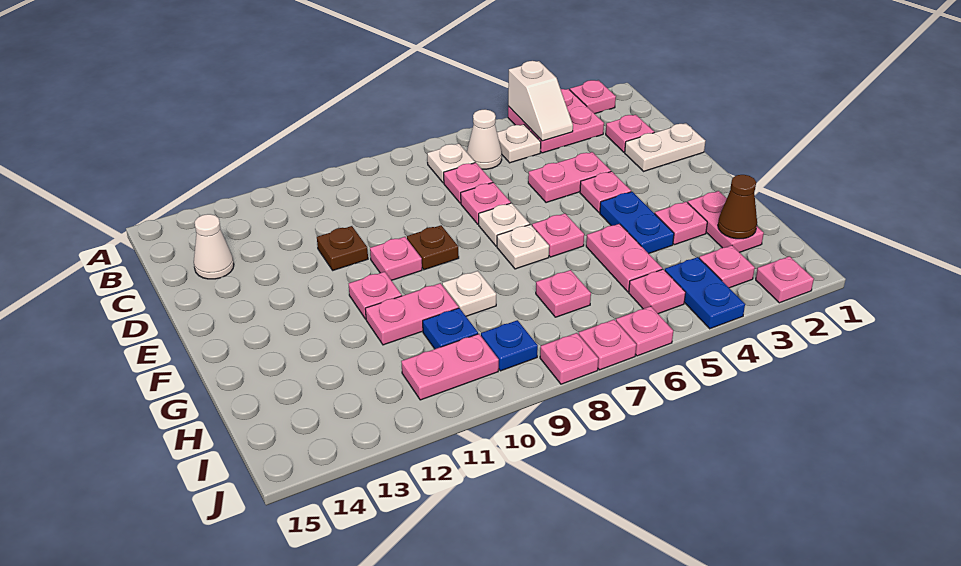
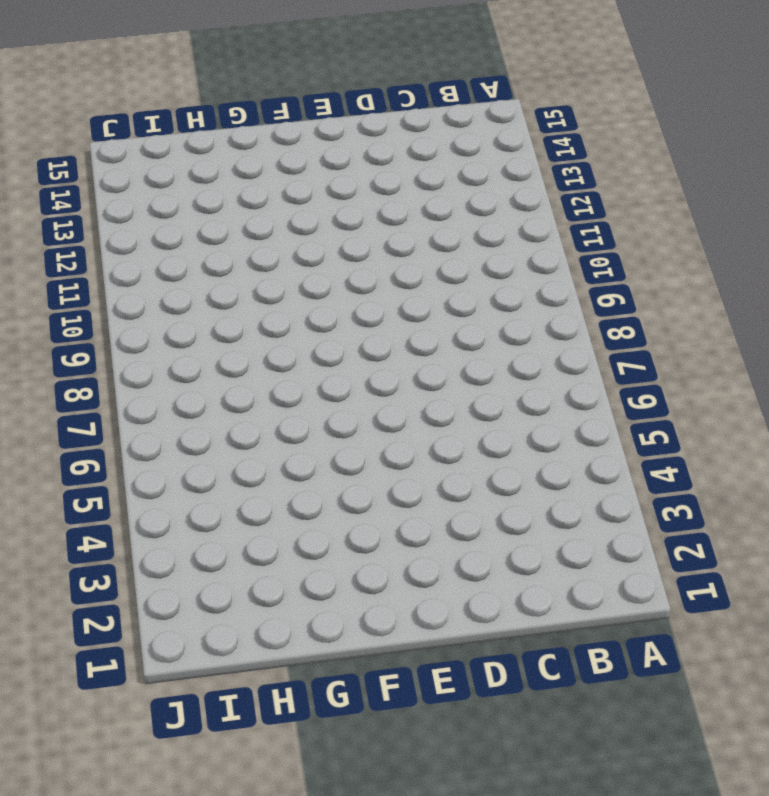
none -> pink 1x1 plate [570,80,616,114]
none -> pink 2x2 plate [508,89,604,153]
none -> white 1x1 plate [497,124,541,163]
none -> white 1x1 cone [467,109,502,169]

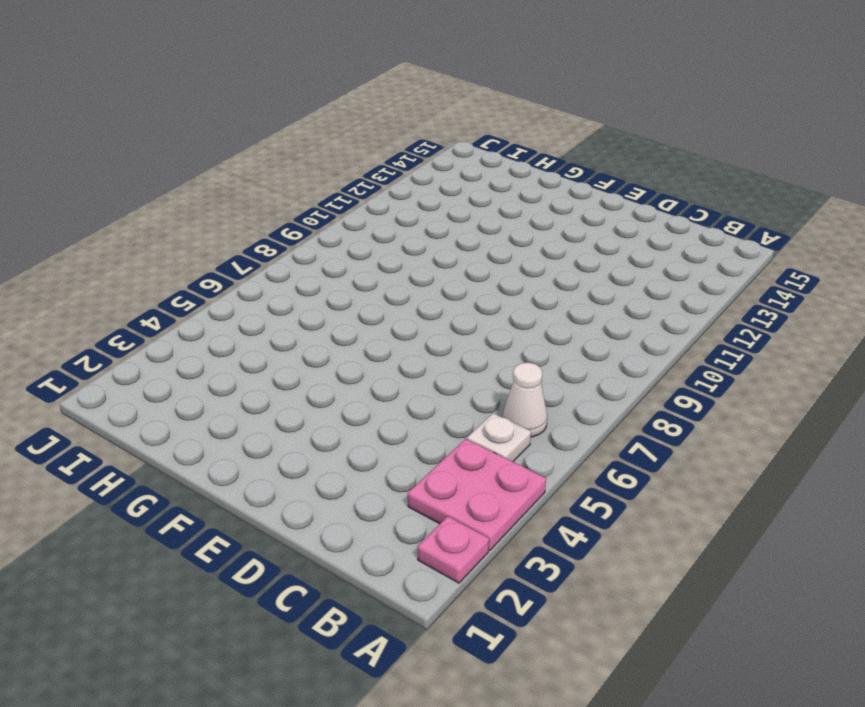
none -> white 1x1 plate [427,143,475,183]
none -> pink 1x1 plate [606,115,654,152]
none -> pink 1x1 plate [444,163,493,203]
none -> white 1x1 cone [194,214,234,279]

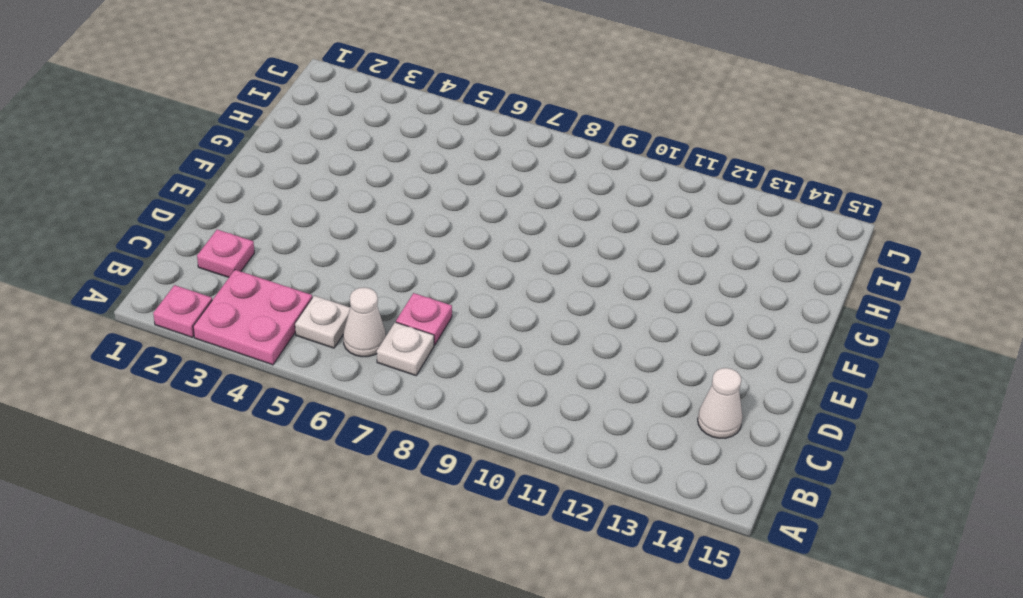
none -> white 1x2 plate [625,123,705,171]
none -> pink 1x2 plate [528,152,611,203]
none -> pink 1x1 plate [461,183,511,224]
none -> brown 1x1 plate [317,226,368,270]

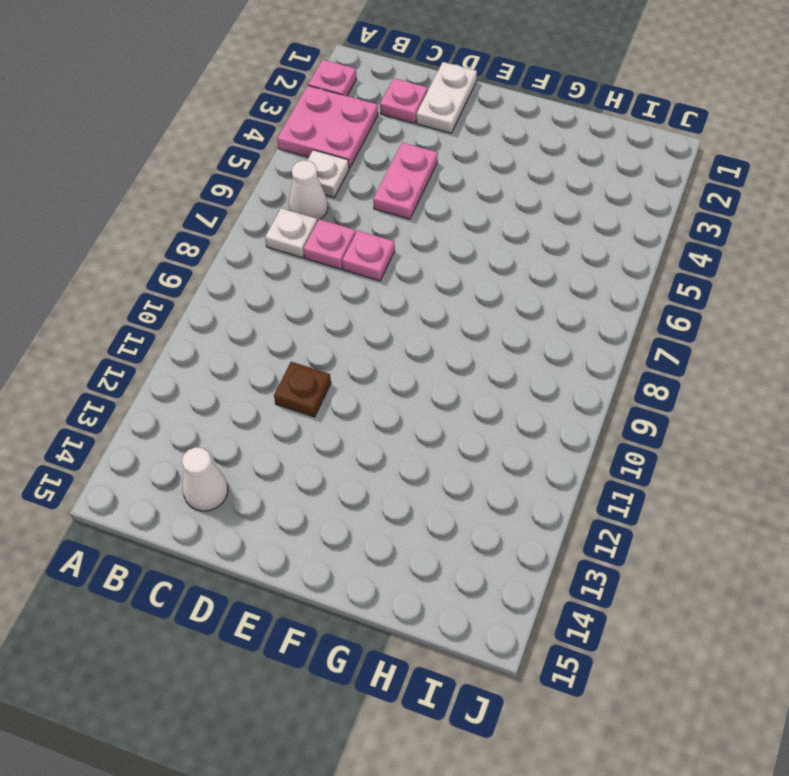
none -> pink 1x1 plate [580,171,631,213]
none -> white 1x1 plate [479,203,530,246]
none -> brown 1x1 plate [407,225,459,270]
none -> pink 1x1 plate [370,237,422,280]

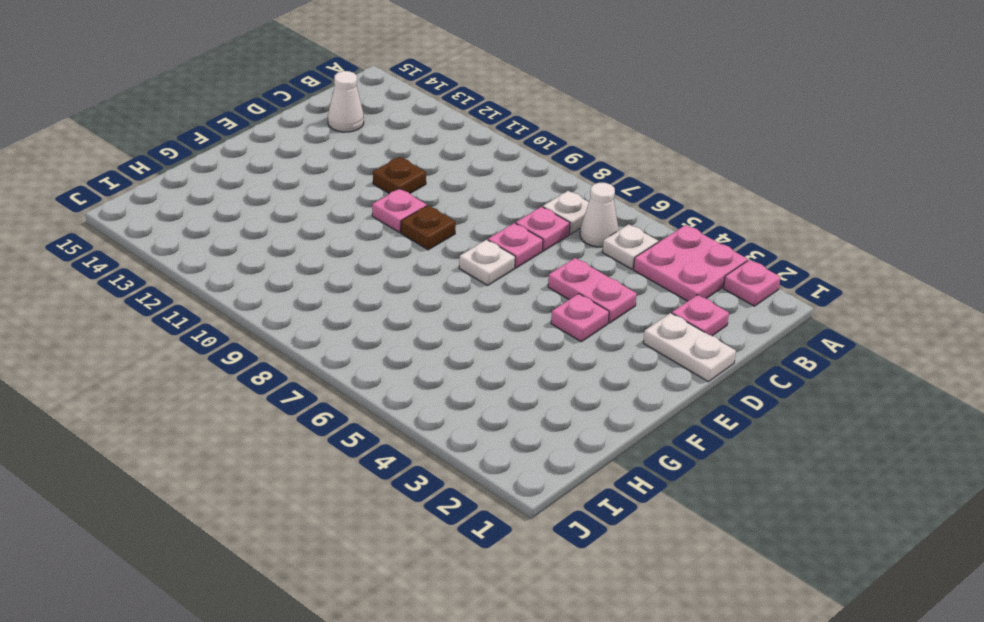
none -> blue 1x2 plate [600,192,674,254]
none -> pink 1x1 plate [532,213,584,257]
none -> white 1x1 plate [497,224,549,269]
none -> pink 1x1 plate [349,272,402,319]

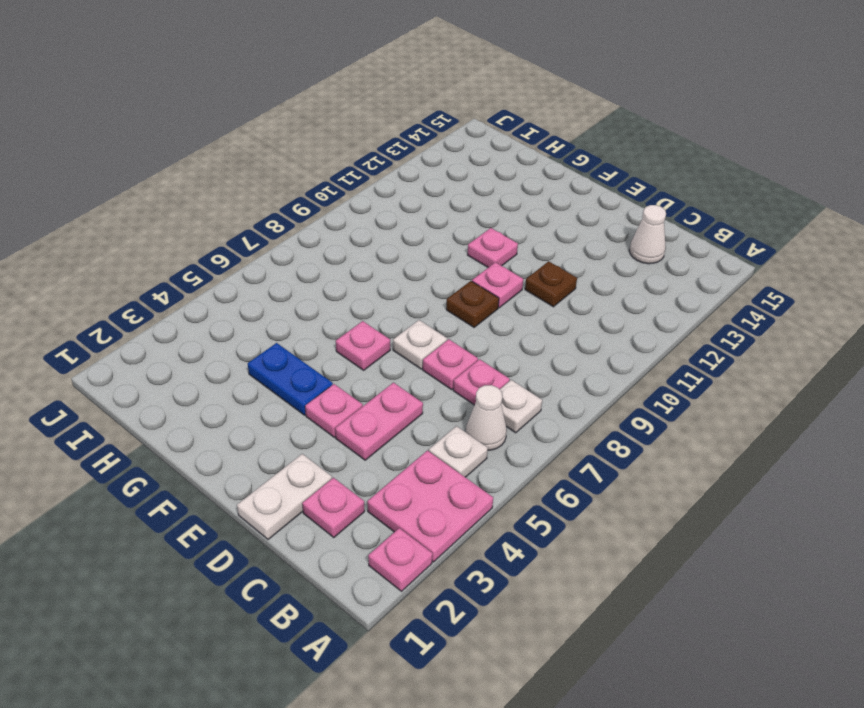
none -> white 1x1 plate [497,224,549,269]
none -> pink 1x2 plate [688,191,764,252]
none -> pink 1x1 plate [655,202,707,245]
none -> pink 1x2 plate [586,224,662,292]

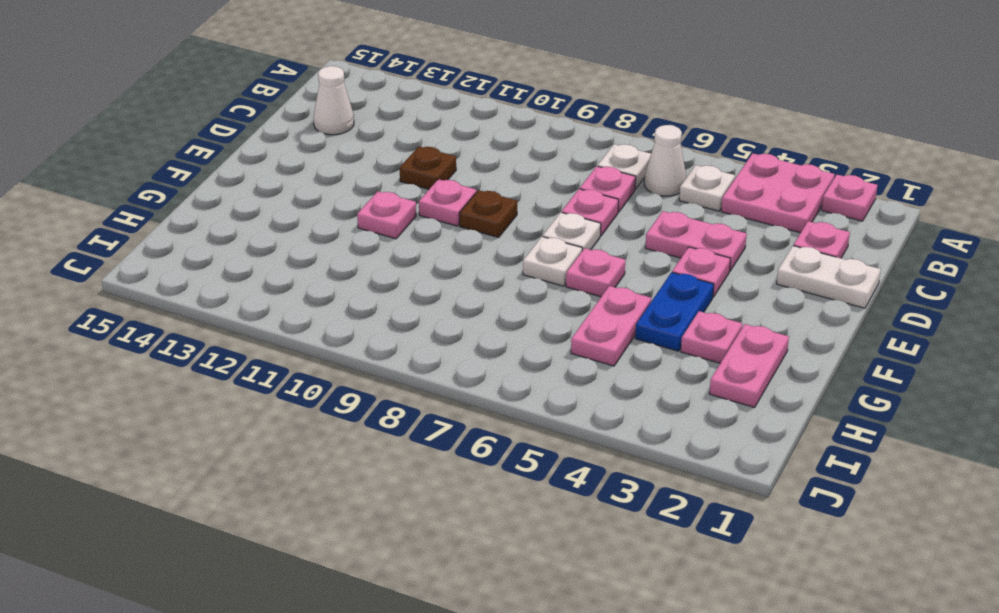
none -> white 1x1 plate [442,271,496,316]
none -> pink 1x2 plate [365,283,459,345]
none -> pink 1x1 plate [536,270,591,317]
none -> blue 1x1 plate [423,308,478,349]

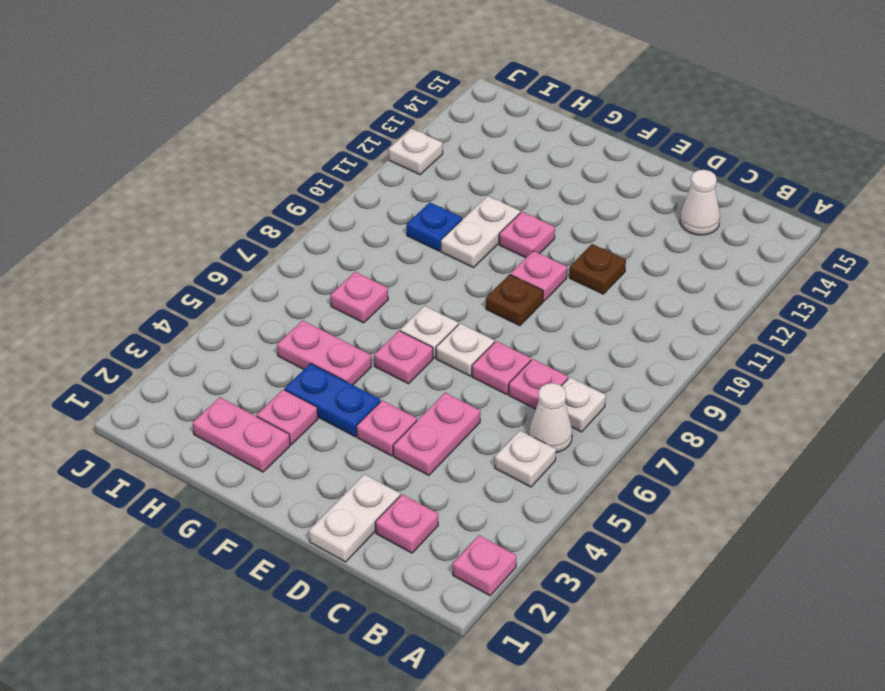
white 1x2 plate [441,196,520,268] -> pink 1x2 plate [365,283,459,345]
white 1x1 plate [389,128,443,175] -> white 1x1 plate moved to [442,271,496,316]
none -> pink 2x2 plate [508,89,604,153]
none -> pink 1x1 plate [699,245,755,288]
none -> blue 1x2 plate [665,257,745,329]
none -> pink 1x1 plate [629,269,685,314]

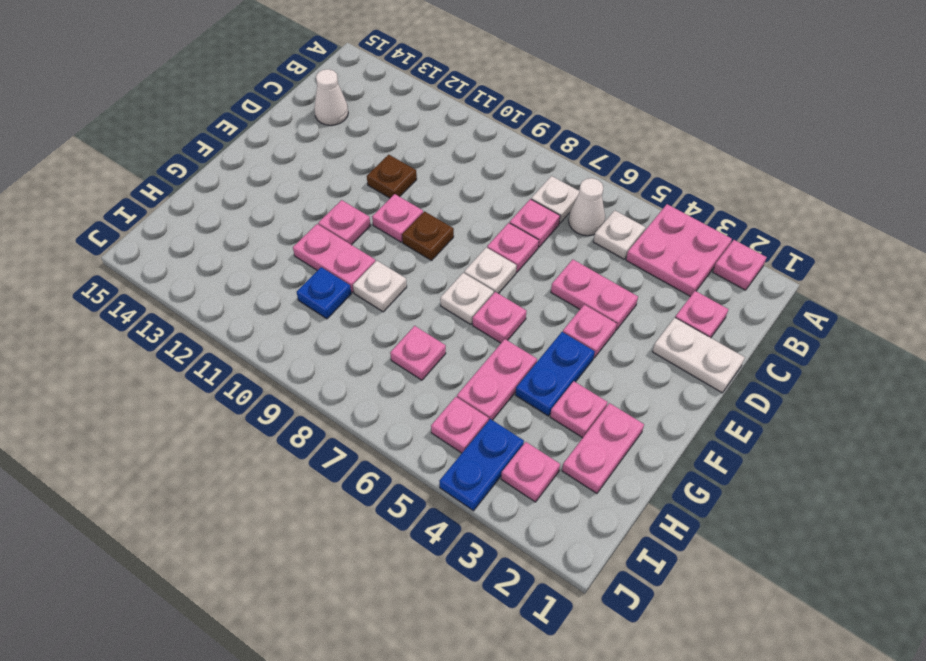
none -> blue 1x1 plate [481,320,538,371]
none -> pink 1x2 plate [401,334,499,400]
none -> pink 1x1 plate [756,256,814,303]
none -> pink 1x1 plate [616,306,673,356]

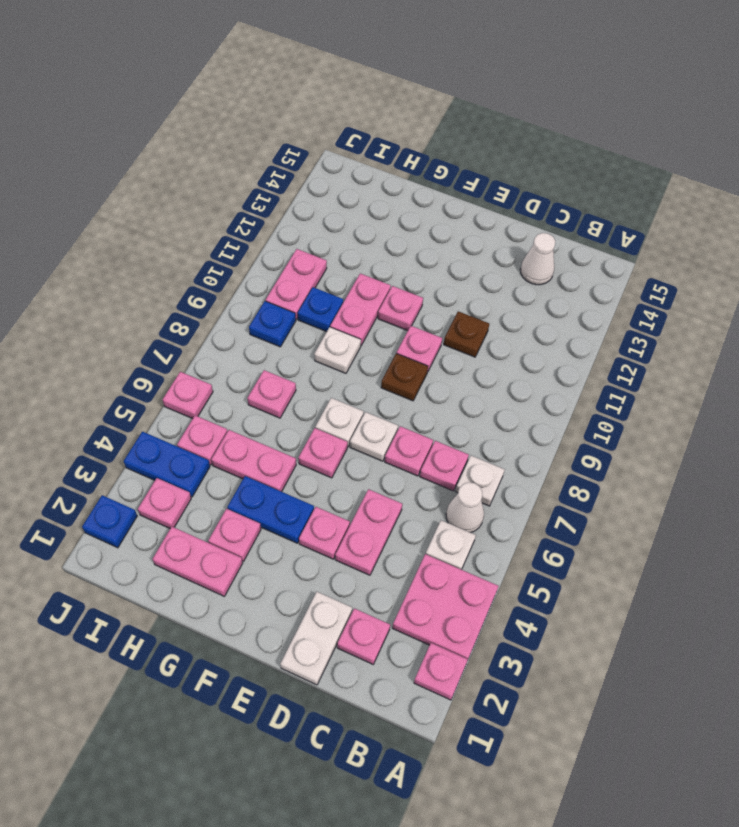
blue 1x1 plate [82,495,137,548] -> pink 1x1 plate [756,256,814,303]
none -> pink 1x1 plate [579,320,636,370]
none -> pink 1x1 plate [540,333,598,384]
none -> white 1x2 slope [508,61,573,141]
none -> brown 1x1 cone [718,175,757,239]

